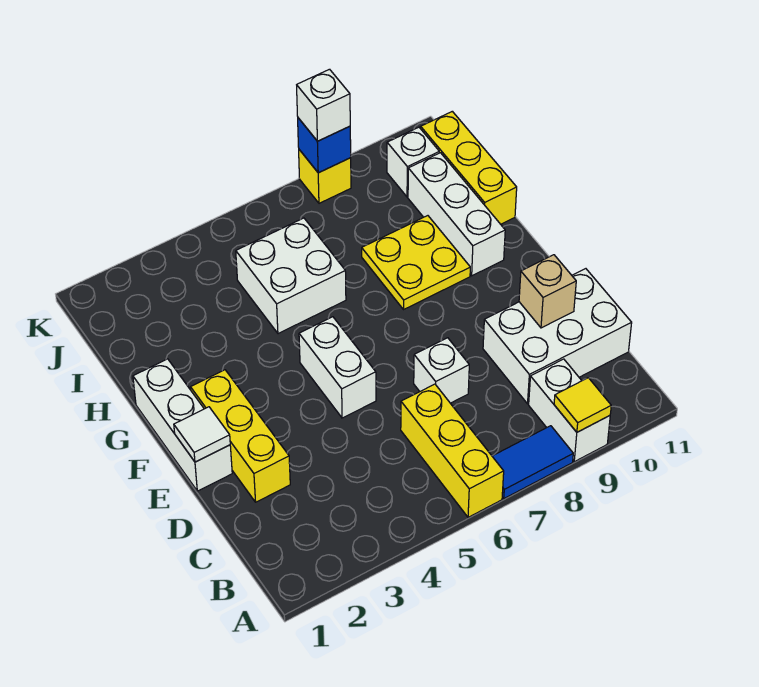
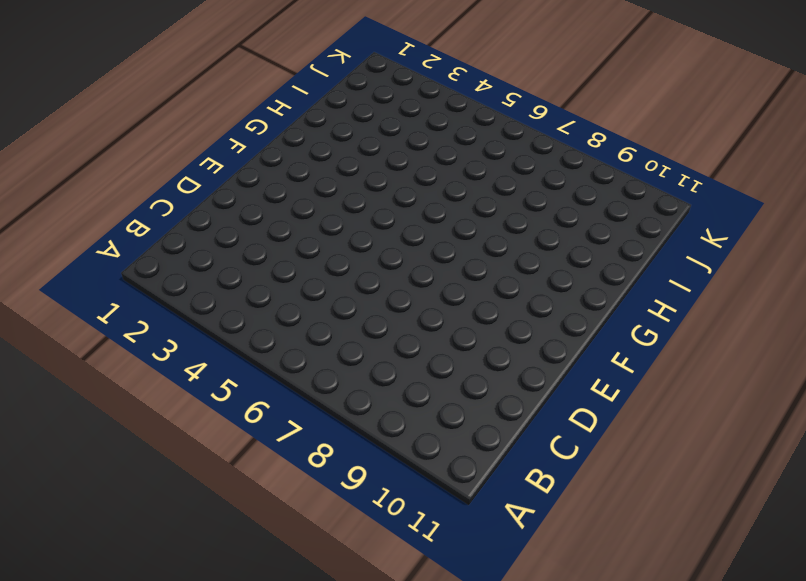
none -> yellow 1x3 brick [401,384,504,517]
none -> blue 1x2 tile [492,426,573,499]
none -> white 1x2 brick [529,359,610,462]

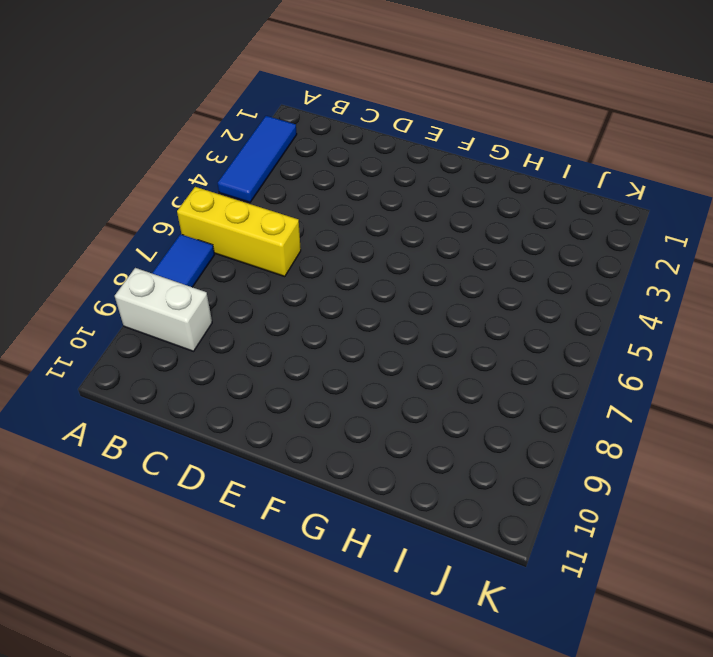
blue 1x3 tile [218,116,297,202] -> none
none -> white 2x3 brick [483,269,632,404]
none -> yellow 1x3 brick [191,370,290,502]
none -> white 1x1 brick [414,338,469,403]

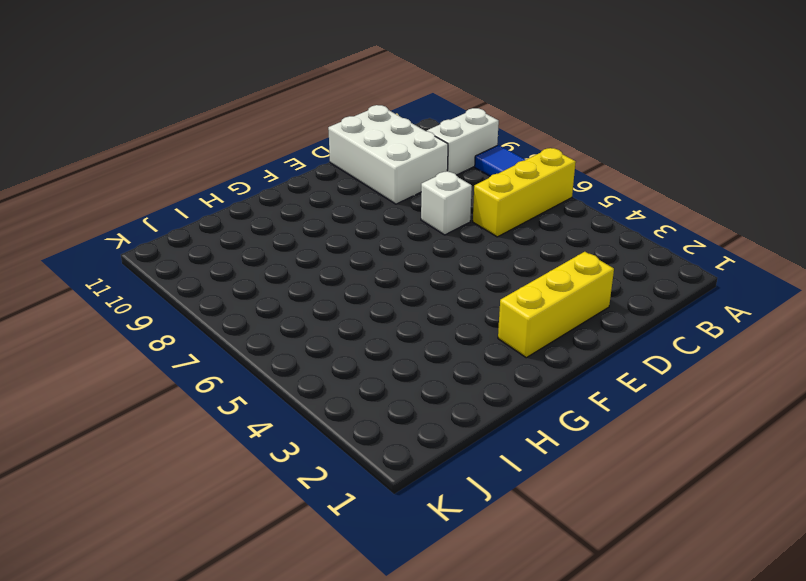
none -> white 1x3 brick [133,359,232,491]
none -> white 1x2 brick [299,317,376,418]
none -> yellow 2x2 plate [362,216,470,309]

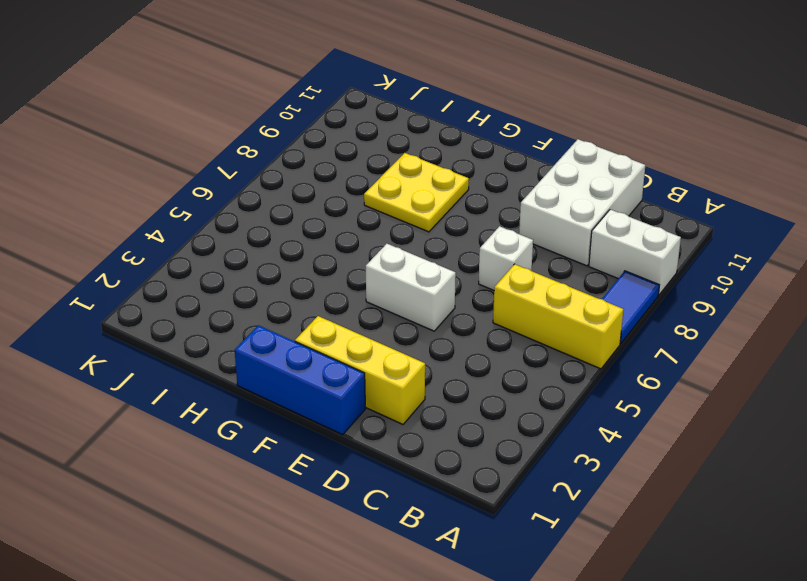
blue 1x3 brick [235,325,365,435] -> white 1x3 brick [133,359,232,491]
none -> white 1x3 brick [408,153,505,276]
none -> white 2x2 brick [236,218,346,334]
none -> yellow 1x3 brick [421,111,517,224]

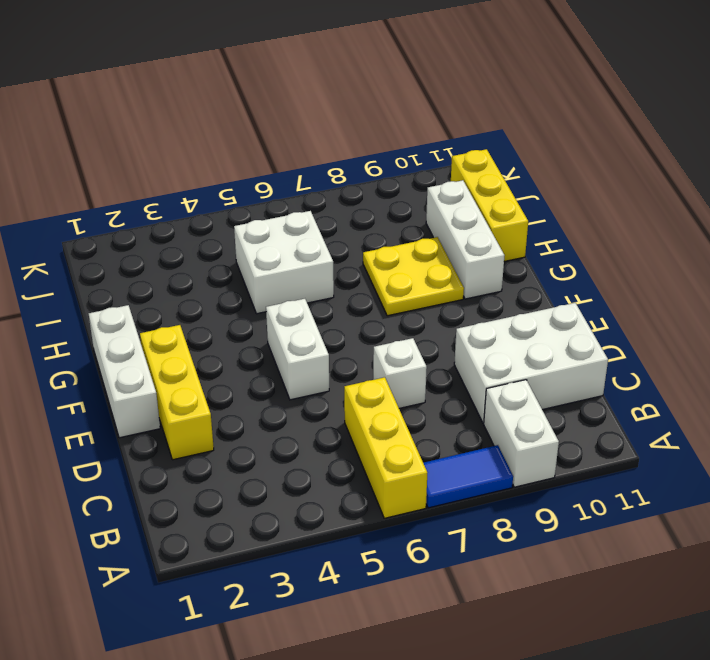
none -> white 1x1 brick [387,127,439,197]
none -> yellow 1x1 brick [299,150,351,203]
none -> yellow 1x1 tile [554,378,611,432]

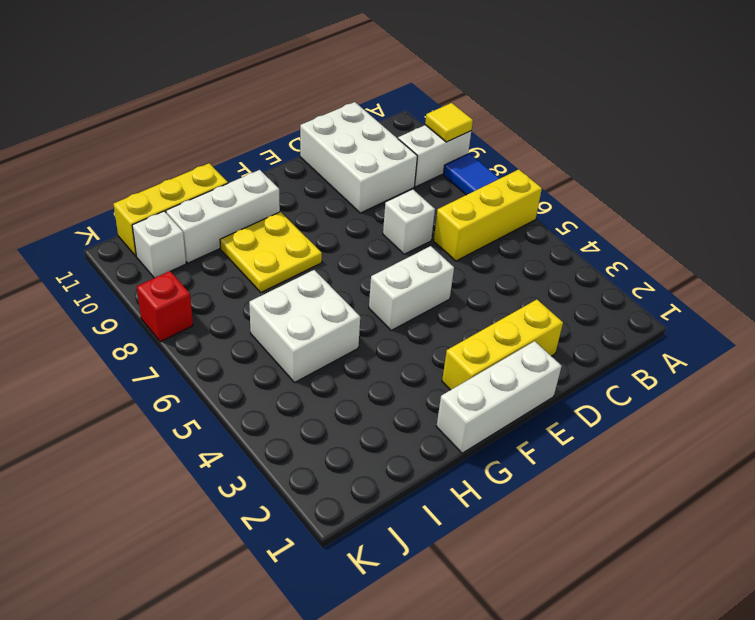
red 1x1 brick [137,271,193,342] -> yellow 1x1 brick [299,150,351,203]
none -> tan 1x1 brick [519,255,576,328]
none -> white 1x1 tile [174,407,230,462]
none -> blue 1x1 brick [298,118,351,173]

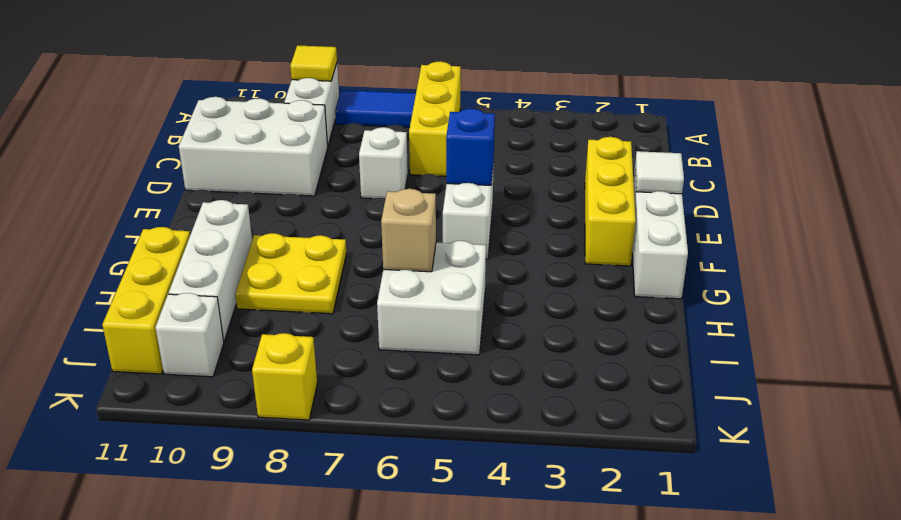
blue 1x1 brick [446,109,495,185] -> blue 1x1 brick moved to [298,118,351,173]
tan 1x1 brick [381,189,436,272] -> tan 1x1 brick moved to [519,255,576,328]
none -> white 1x1 brick [297,69,350,141]

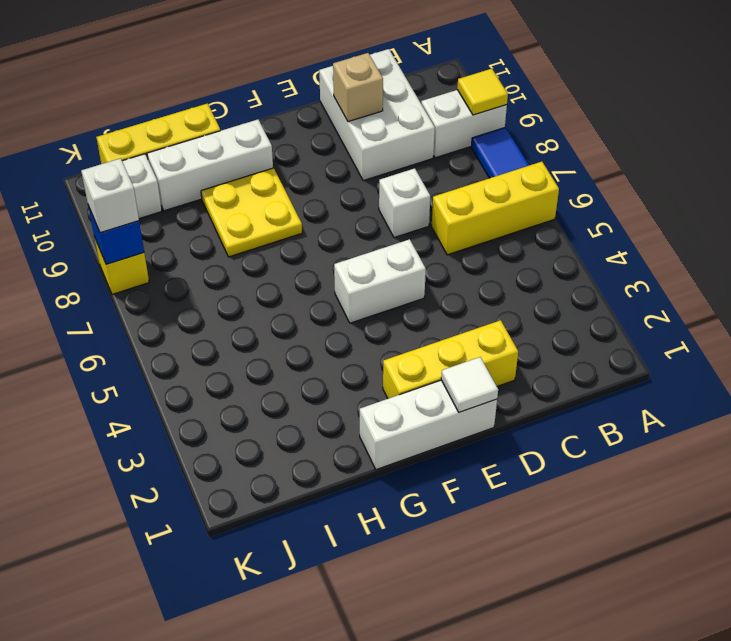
none -> white 2x2 brick [236,218,346,334]

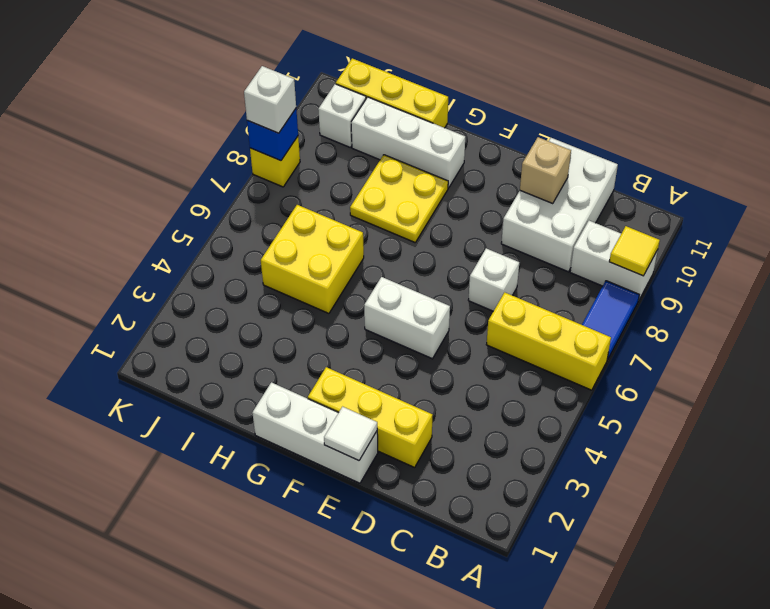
yellow 2x2 brick [261,205,364,313] -> white 2x2 brick [236,218,346,334]

